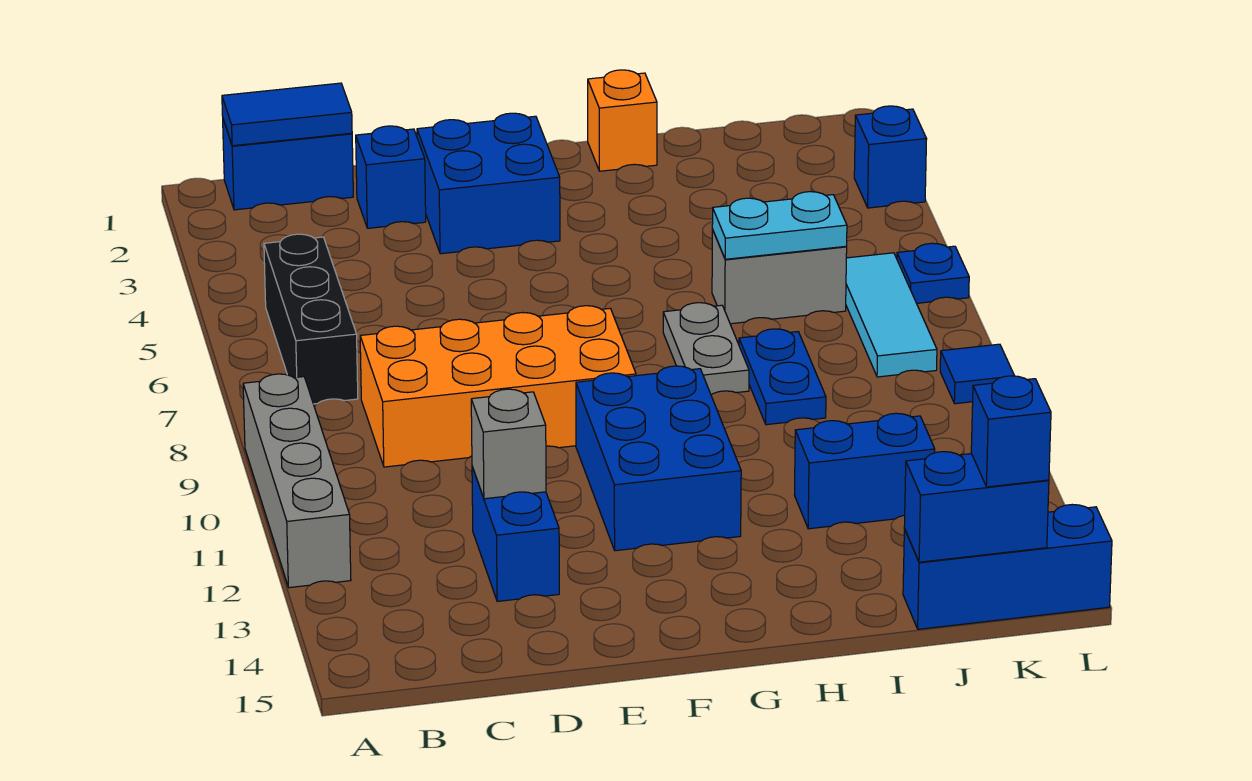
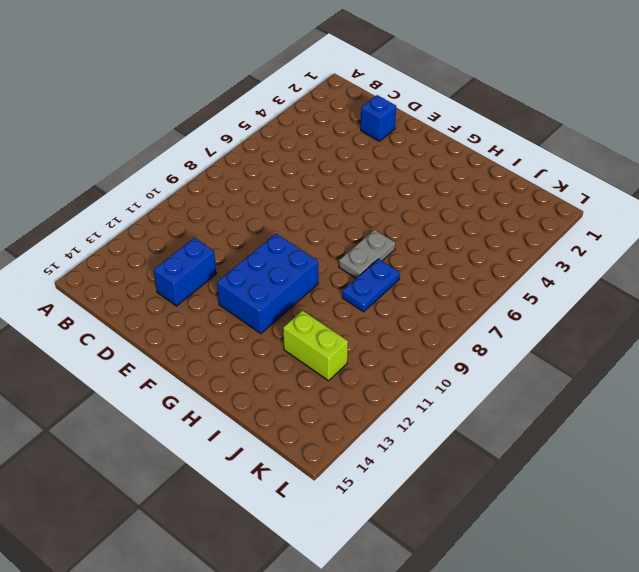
lime 1x2 brick [283,311,348,381] -> blue 1x2 brick [795,413,935,529]
none -> grey 1x4 brick [243,374,351,588]
none -> blue 1x2 brick [223,120,353,210]
none -> black 1x3 brick [264,234,358,404]

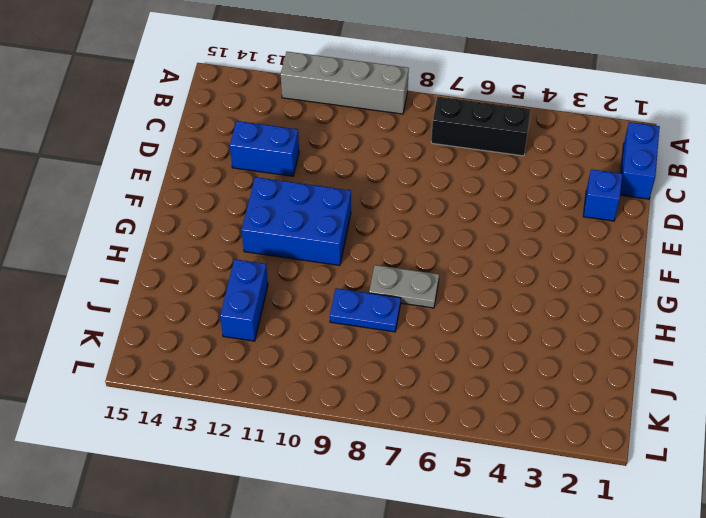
none -> orange 2x4 brick [360,306,636,467]
none -> blue 2x2 brick [417,113,560,254]
none -> orange 1x1 brick [588,70,657,171]

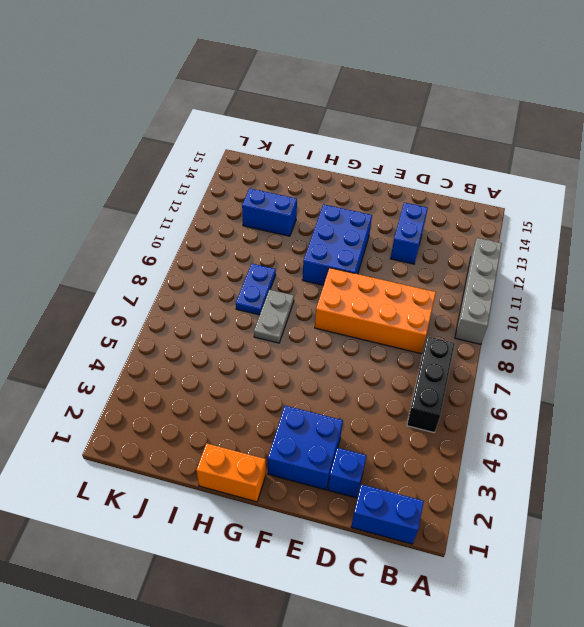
orange 1x2 brick [196,443,266,502] -> orange 1x1 brick [588,70,657,171]
none -> grey 1x2 brick [712,229,847,324]
none -> blue 1x3 brick [903,505,1112,629]
none -> cyan 1x3 tile [846,253,937,377]

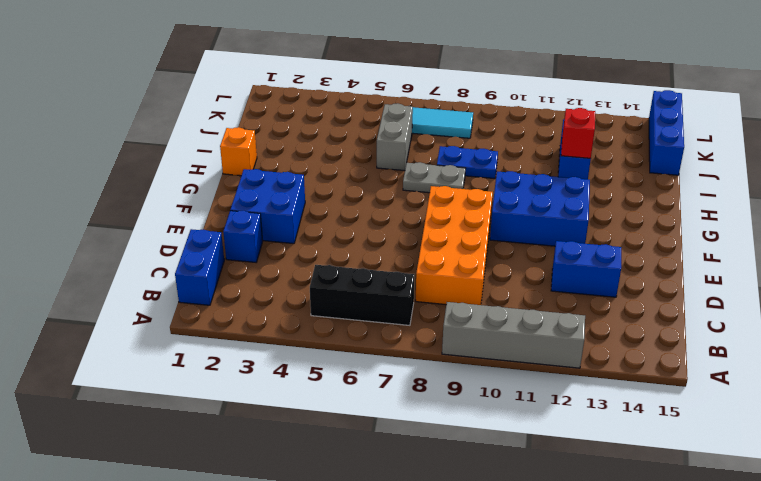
red 1x1 brick [561,108,595,159] -> none
none -> blue 1x1 brick [854,106,927,208]
none -> blue 1x1 plate [897,243,969,303]
none -> blue 1x1 tile [940,344,1014,404]

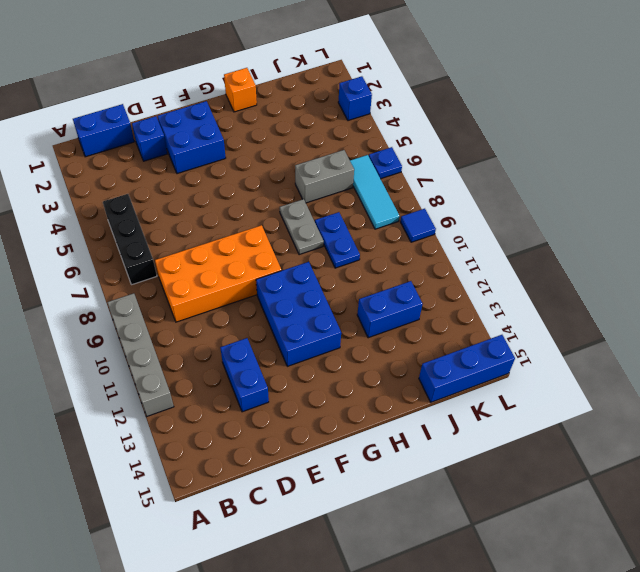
none -> blue 1x2 tile [222,83,352,146]
none -> grey 1x1 brick [471,389,546,499]
none -> cyan 1x2 plate [712,192,847,259]

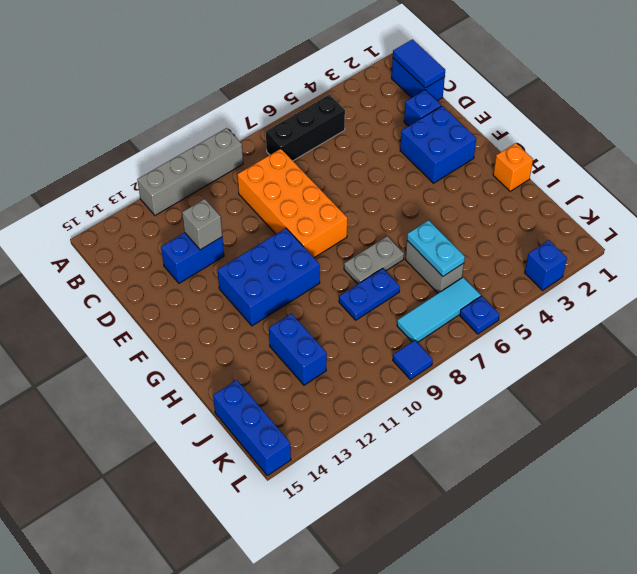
none -> blue 1x2 brick [904,452,1049,562]
none -> blue 1x1 brick [971,376,1051,487]

